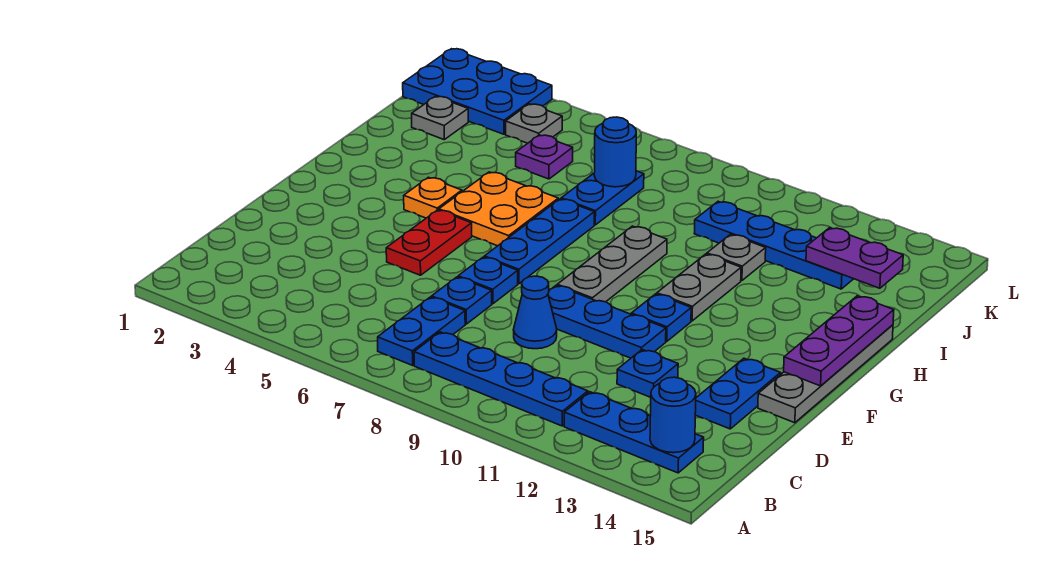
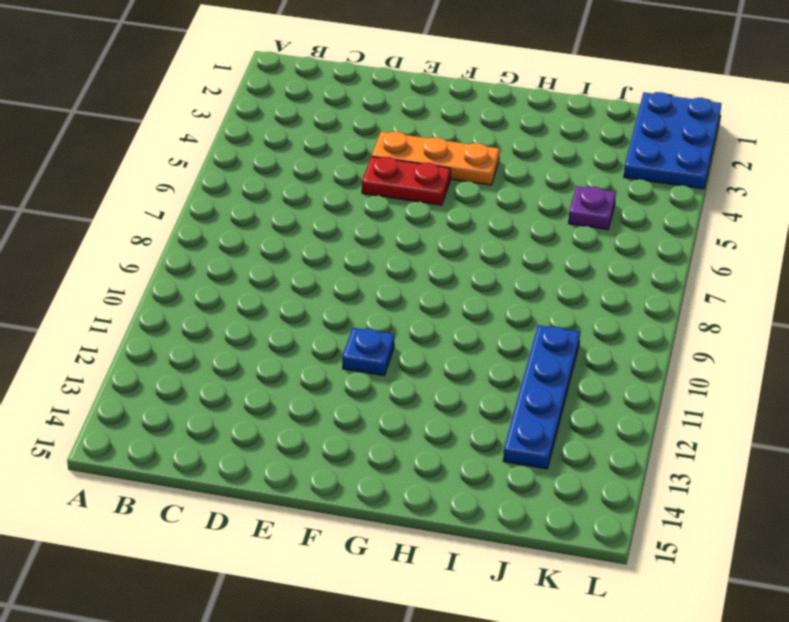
orange 1x3 plate [372,132,500,185] -> orange 1x1 plate [404,177,462,218]
none -> blue 1x2 plate [378,297,465,365]
none -> blue 1x4 plate [414,332,588,426]
none -> blue 1x3 plate [564,392,704,473]

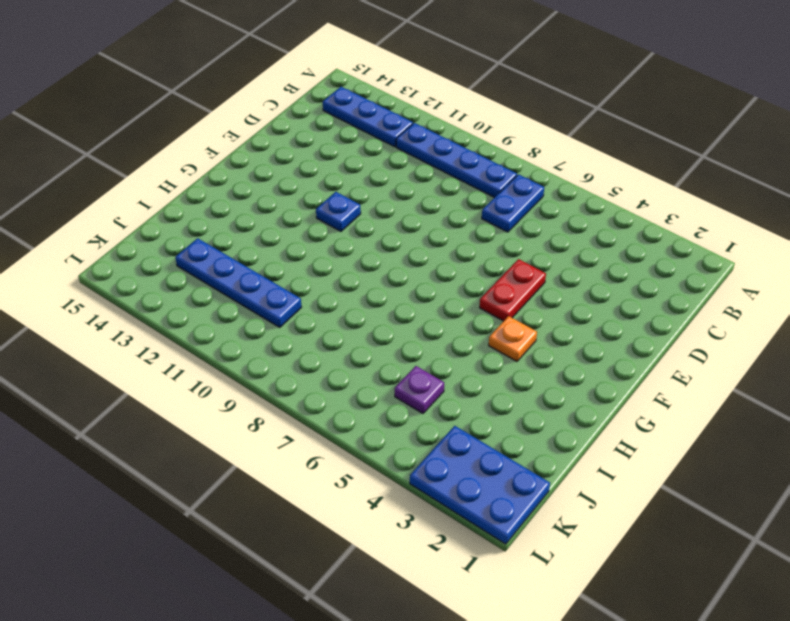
none -> blue 1x1 plate [432,277,492,324]
none -> blue 1x1 cone [514,276,557,349]
none -> blue 1x1 plate [617,350,678,397]

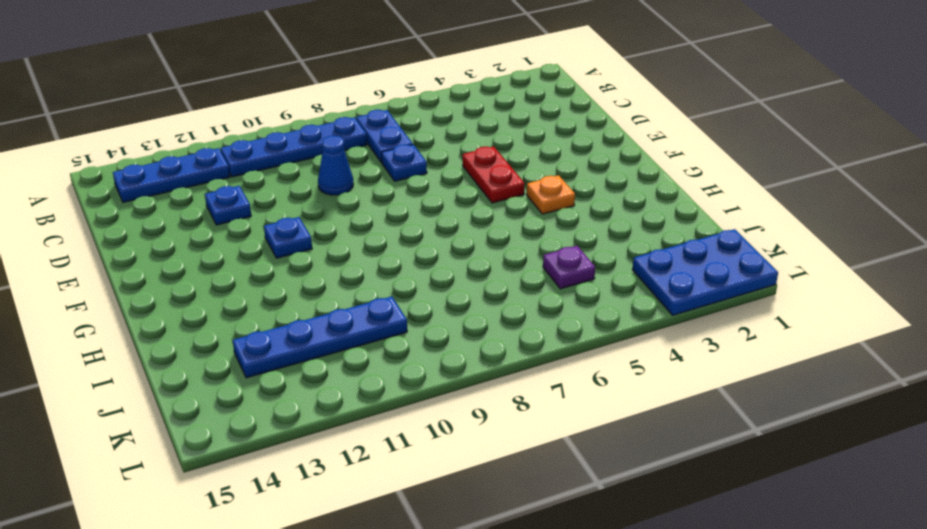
none -> blue 1x2 plate [695,358,780,429]
none -> blue 1x1 plate [458,257,518,304]
none -> blue 1x3 plate [548,285,666,358]

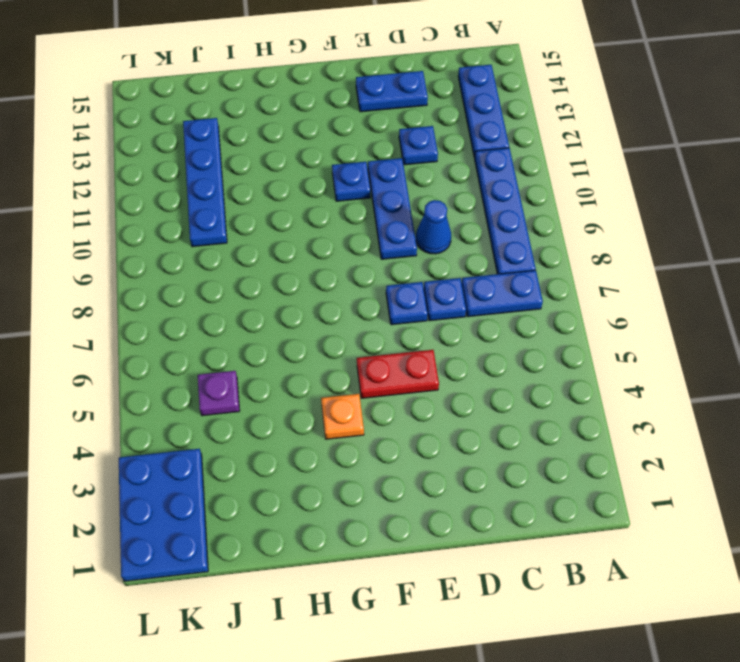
none -> grey 1x4 plate [758,325,893,423]
none -> blue 1x3 plate [484,199,594,284]
none -> grey 1x3 plate [557,226,667,302]

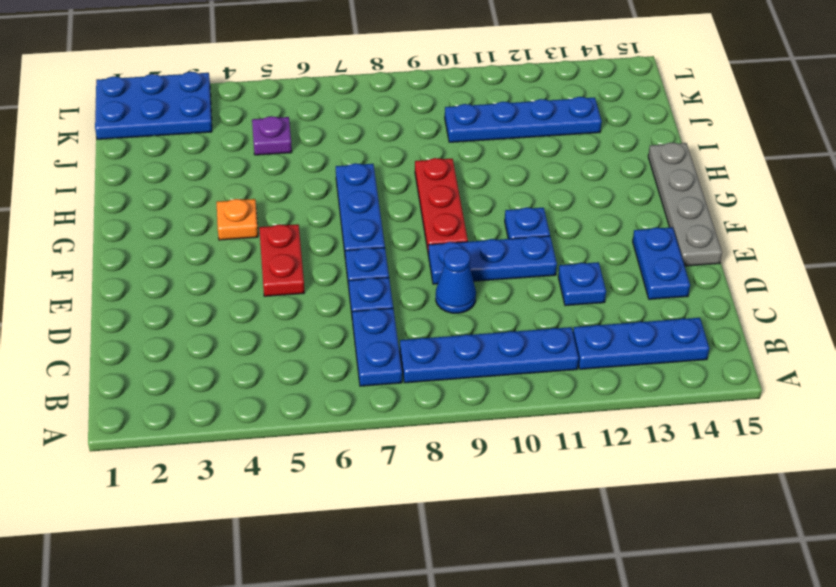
red 1x3 plate [415,158,468,251] -> grey 1x3 plate [557,226,667,302]
none -> orange 2x2 plate [439,172,558,246]
none -> grey 1x2 plate [657,254,741,321]
none -> blue 1x2 plate [561,171,644,225]

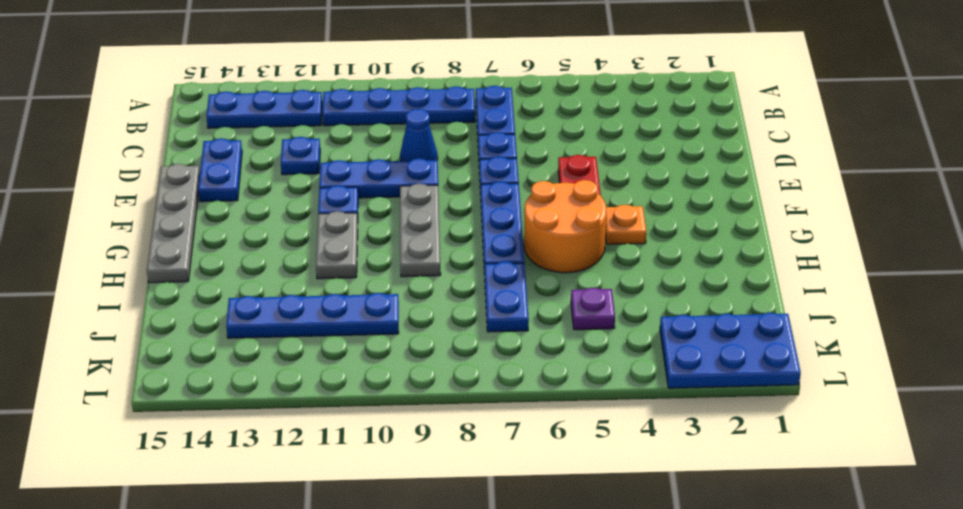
orange 2x2 round brick [524,180,606,273] -> orange 2x2 plate [439,172,558,246]
none -> grey 1x1 plate [707,234,766,281]
none -> grey 1x1 plate [412,96,468,139]
none -> grey 1x1 plate [506,104,562,143]

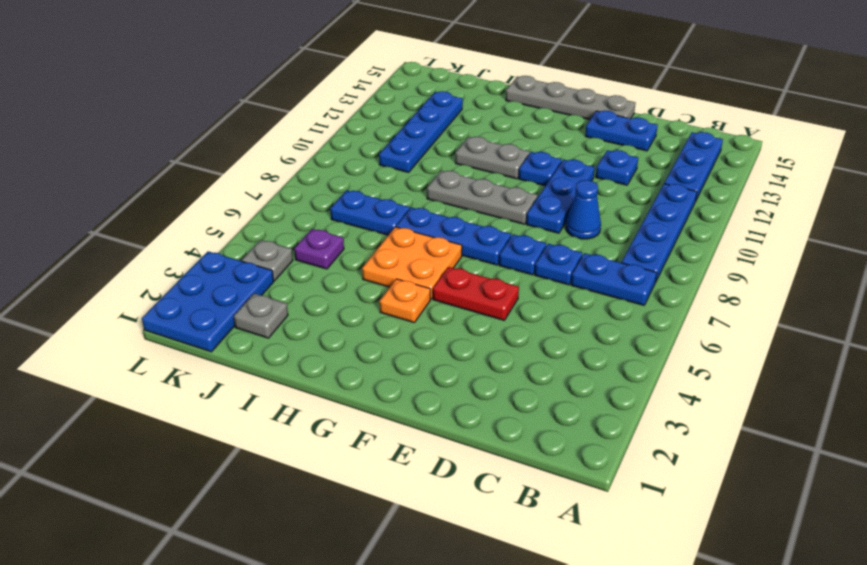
none -> grey 1x1 plate [707,234,766,281]
none -> blue 1x1 round brick [650,377,696,453]
none -> purple 1x3 plate [784,296,894,386]

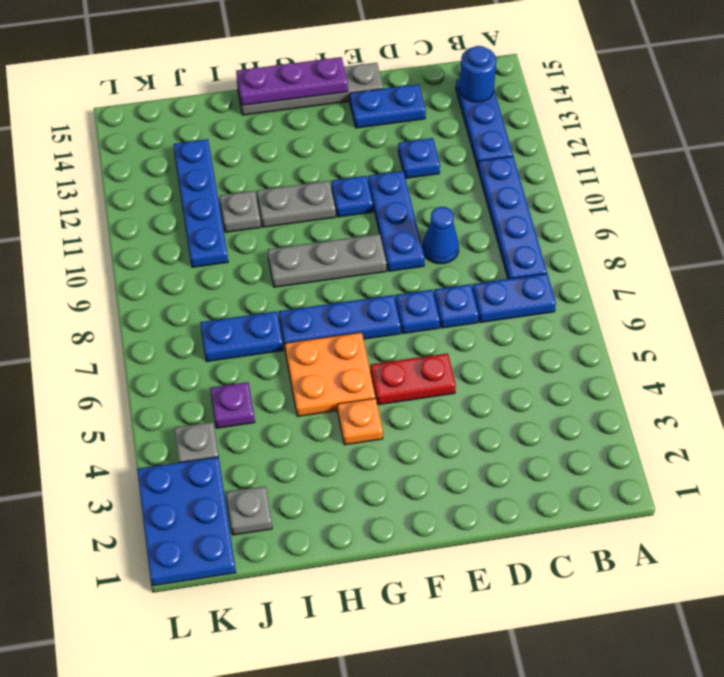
none -> blue 1x1 round brick [594,117,636,187]
none -> purple 1x2 plate [806,228,903,288]

